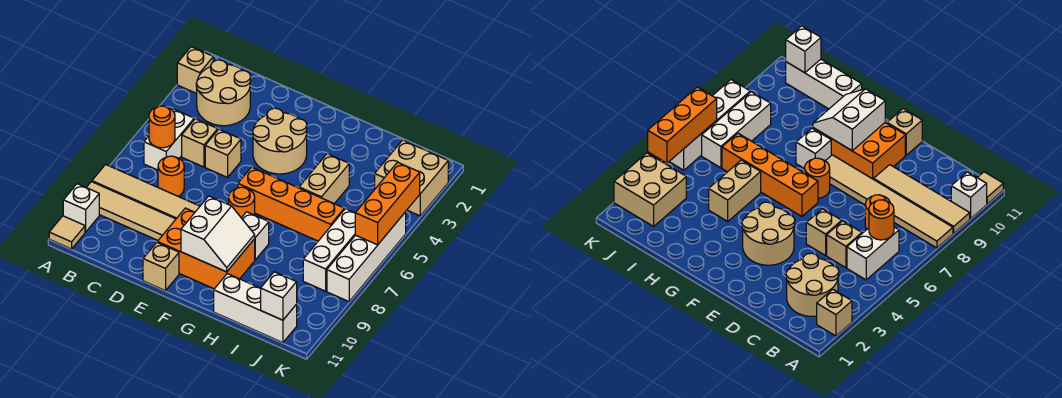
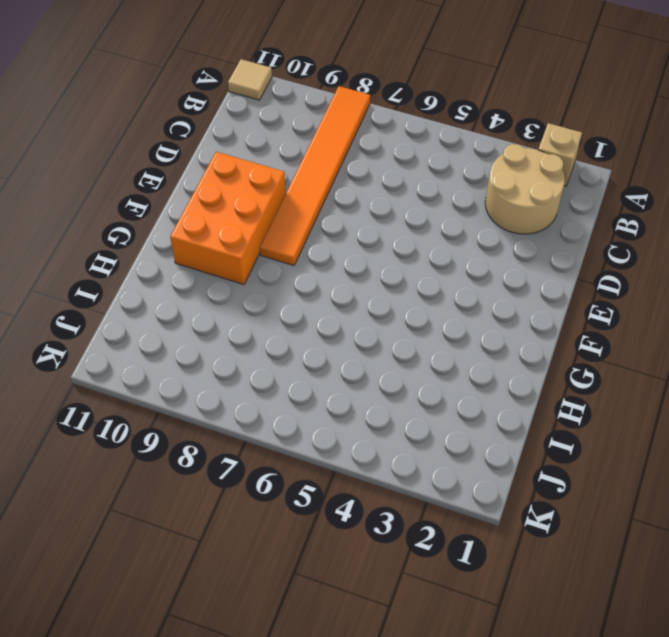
orange 1x6 tile [260,86,370,266] -> tan 1x6 tile [92,164,200,219]
none -> tan 1x4 tile [86,182,176,240]
none -> white 1x1 brick [63,184,99,232]
none -> white 1x2 brick [144,108,194,170]

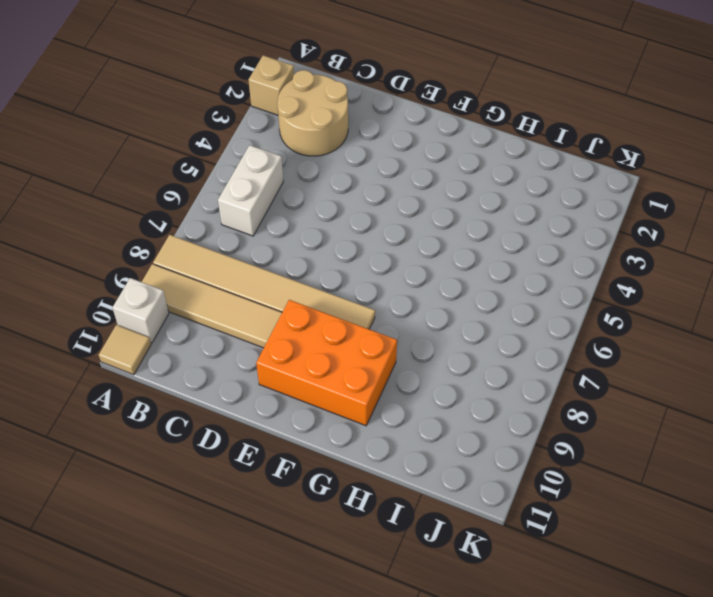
none -> tan 1x1 brick [182,119,218,167]
none -> orange 1x1 round brick [158,156,184,196]
none -> tan 1x1 brick [205,129,241,177]

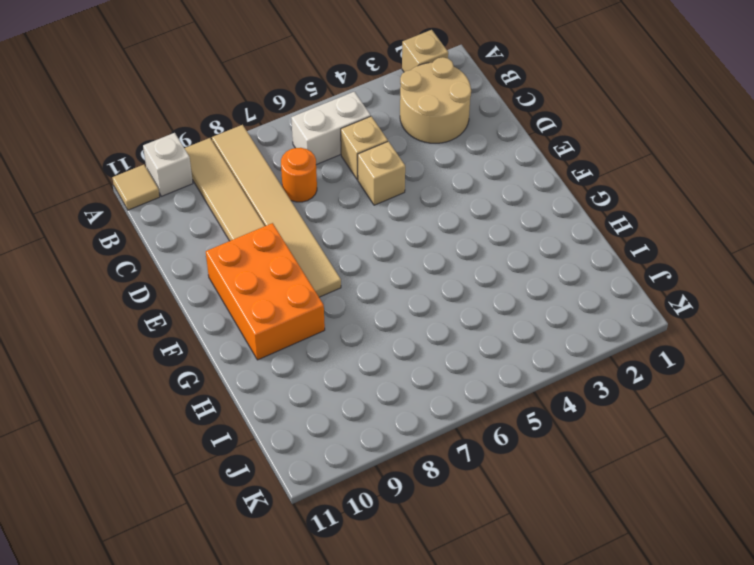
none -> tan 2x2 round brick [253,108,307,174]
none -> tan 1x1 brick [143,243,179,291]
none -> orange 1x4 brick [238,167,344,241]

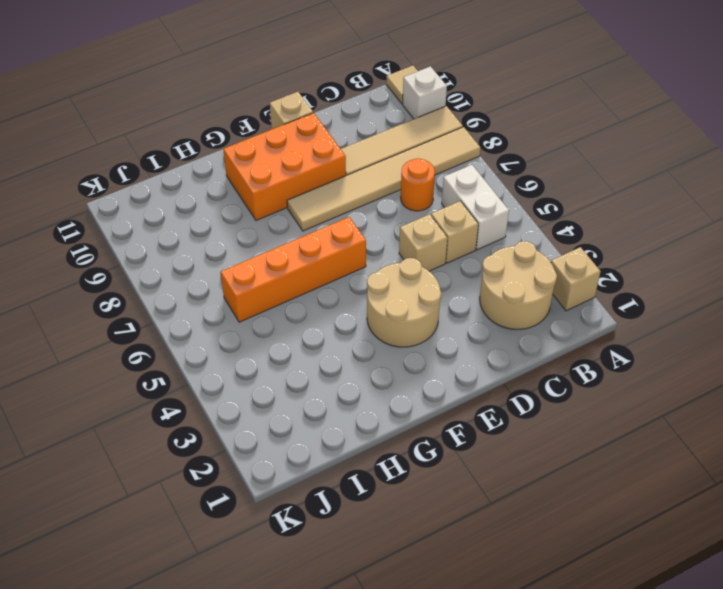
none -> orange 1x1 round brick [229,187,255,218]
none -> white 1x1 brick [242,212,269,260]
none -> tan 1x2 brick [299,154,349,204]

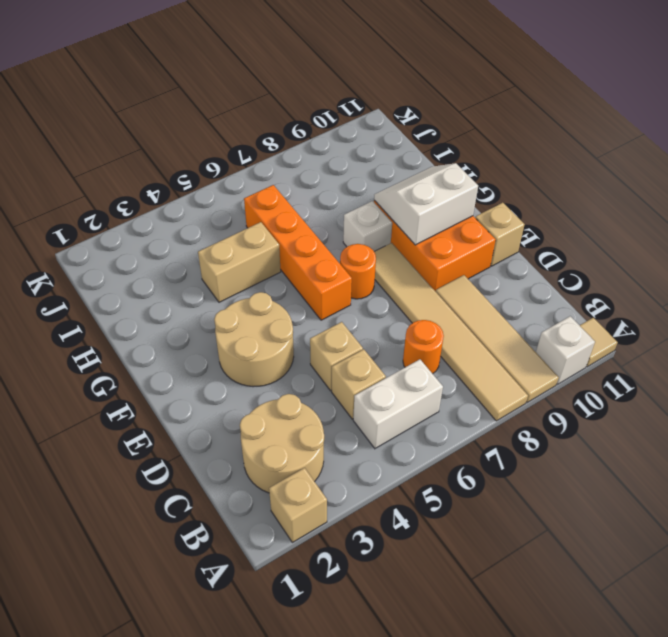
none -> white 1x3 brick [214,274,297,343]
none -> tan 2x2 brick [375,140,448,216]
none -> white 1x3 brick [303,209,355,291]

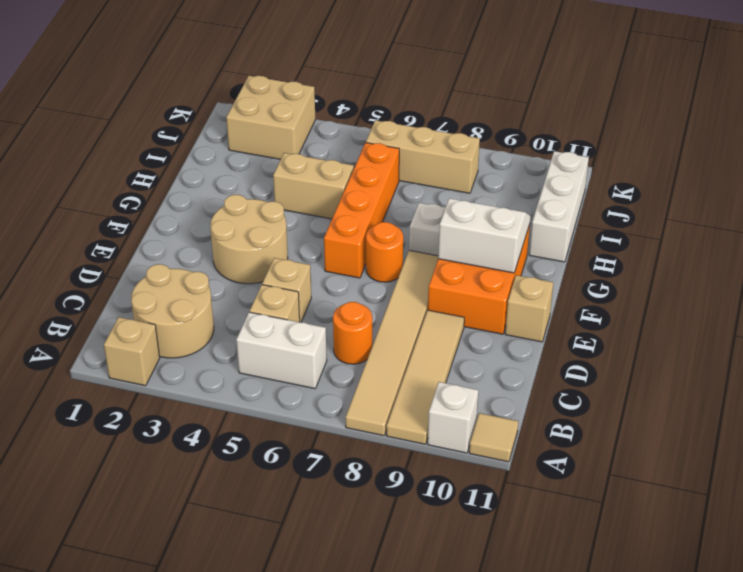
tan 1x3 brick [366,120,480,193] -> white 1x3 brick [303,209,355,291]
none -> white 1x4 brick [327,212,406,302]
none -> orange 1x1 round brick [149,106,175,148]
none -> white 1x1 brick [260,272,297,320]

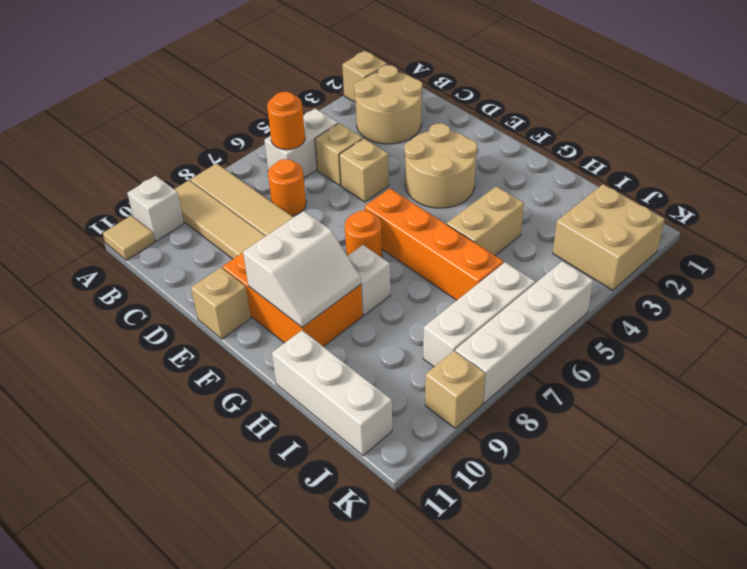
tan 1x1 brick [425,351,485,429] -> none
none -> white 1x1 brick [260,272,297,320]
none -> orange 1x3 brick [355,162,420,245]

